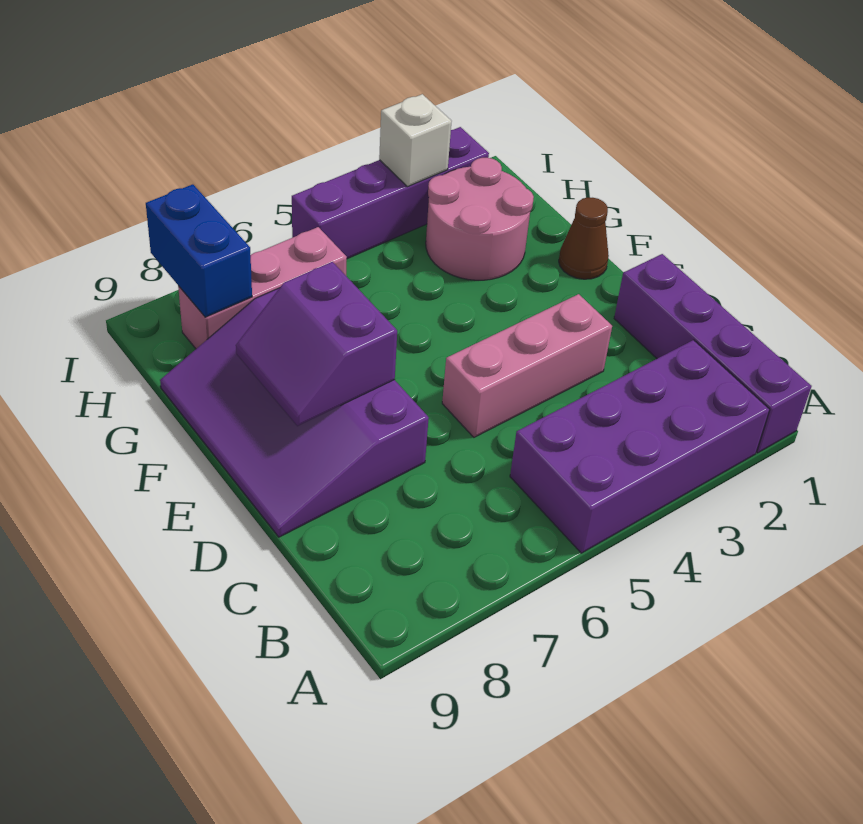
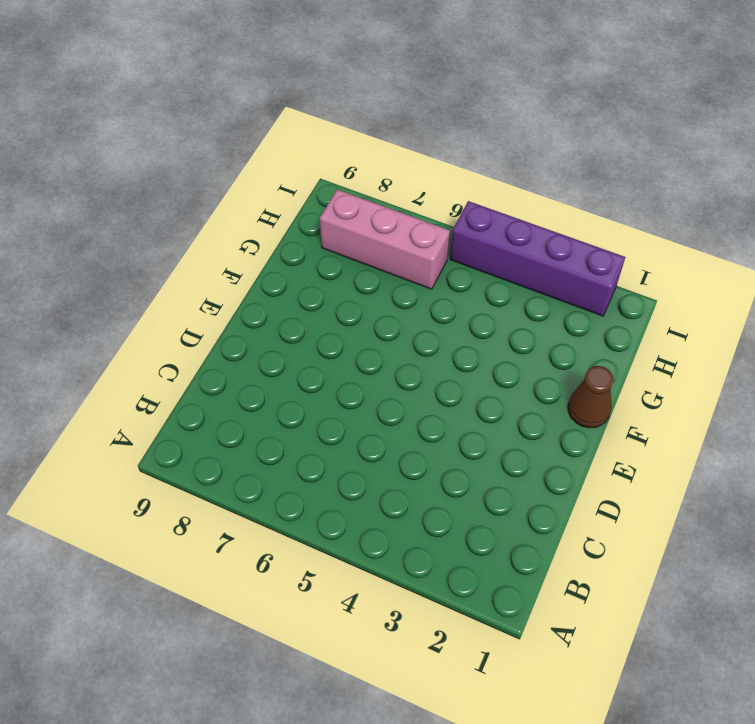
none -> purple 1x4 brick [614,254,812,453]
none -> purple 2x4 brick [510,340,770,553]

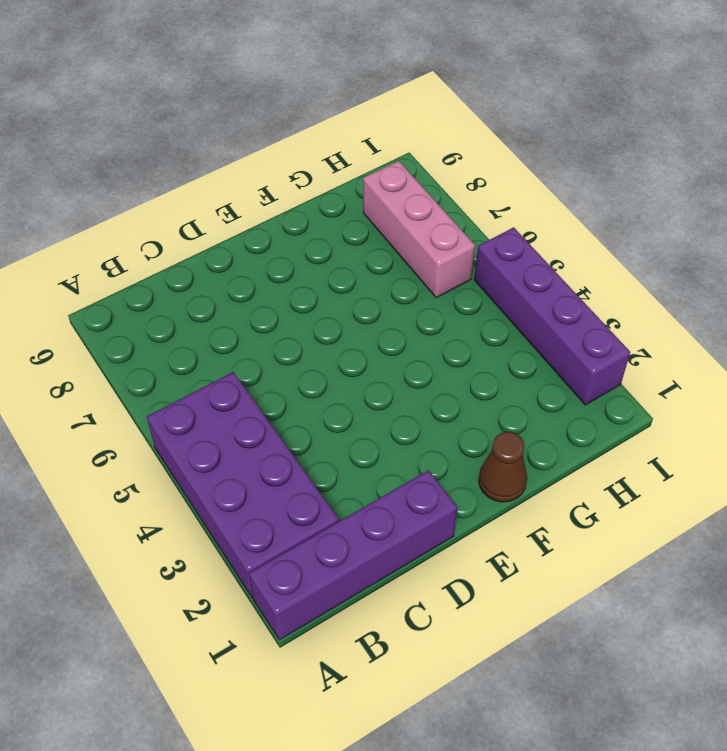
none -> pink 1x3 brick [442,294,612,437]
none -> purple 3x4 slope [160,288,429,537]

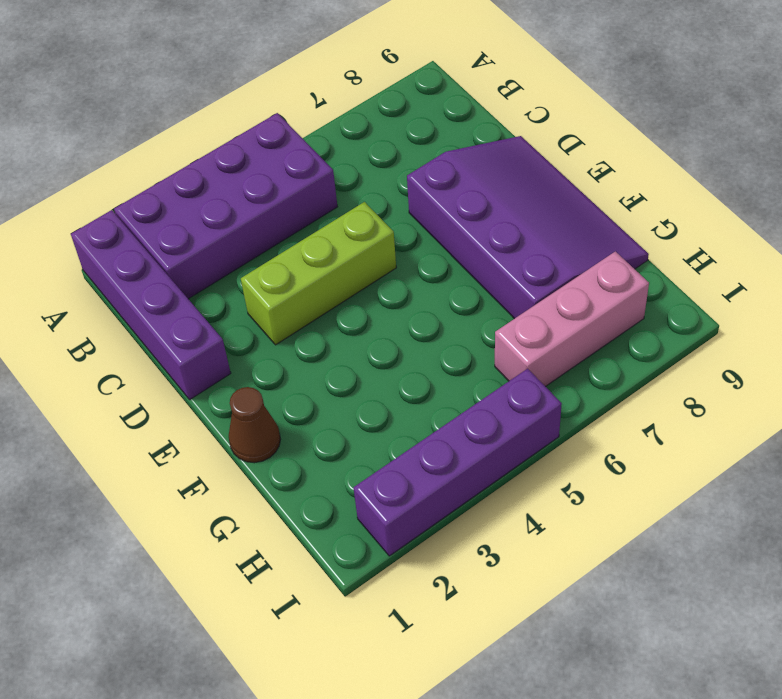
lime 1x3 brick [241,202,396,345] -> pink 1x3 brick [442,294,612,437]
none -> pink 2x2 round brick [426,158,534,280]
none -> purple 2x2 slope [236,262,397,426]

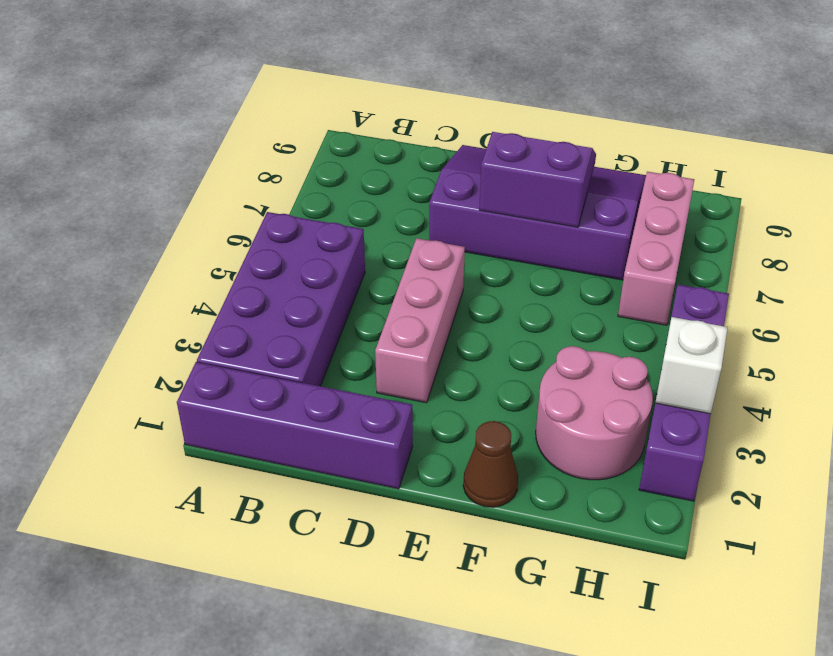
none -> blue 1x2 brick [146,184,252,317]

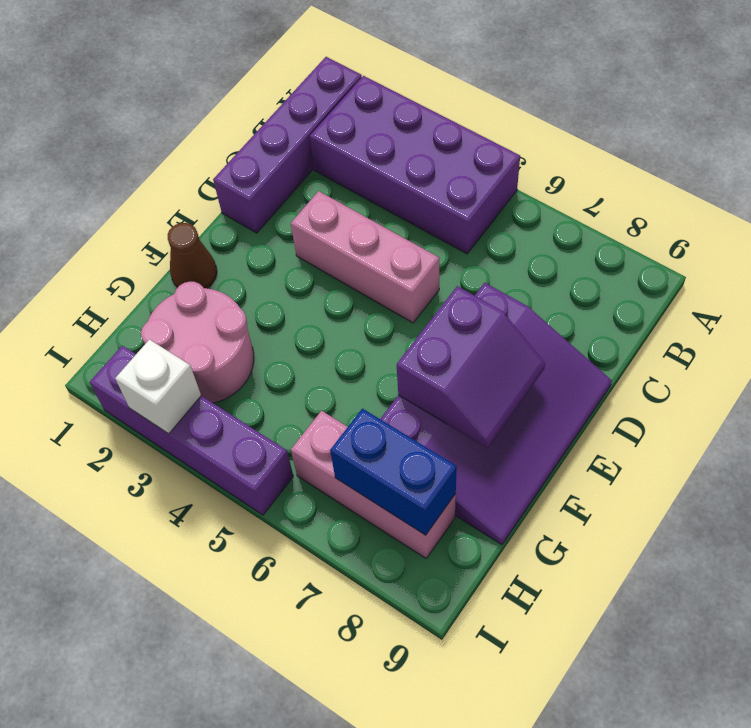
blue 1x2 brick [330,409,457,535] -> blue 1x2 brick turned to [146,184,252,317]

